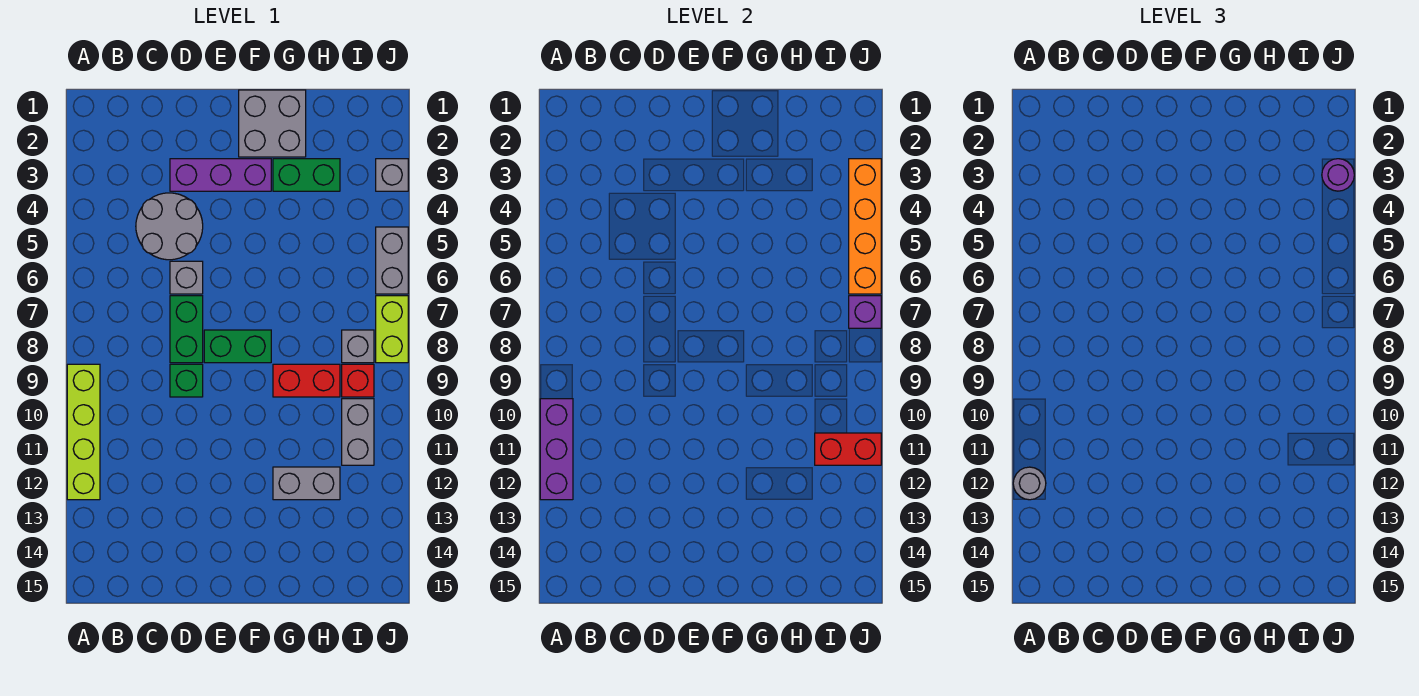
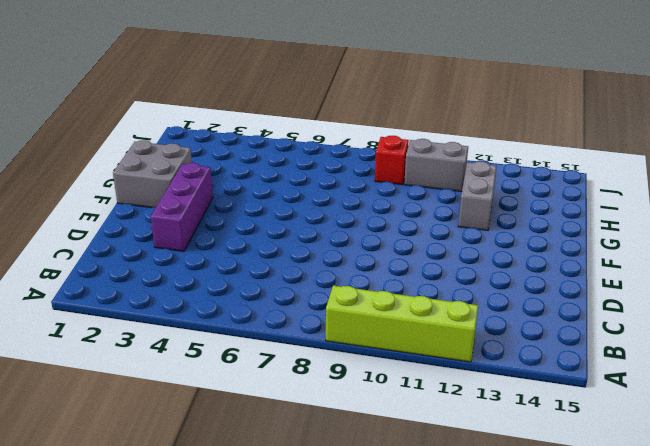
none -> grey 2x2 round brick [136,193,203,260]
none -> grey 1x1 brick [170,261,203,294]
none -> green 1x2 brick [170,296,203,363]

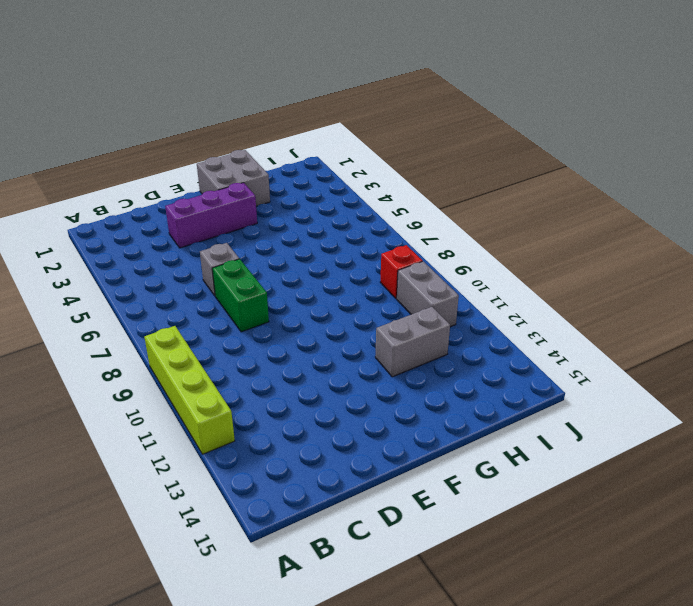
none -> grey 2x2 round brick [136,193,203,260]
none -> green 1x1 brick [170,364,203,397]
none -> green 1x2 brick [204,330,271,363]

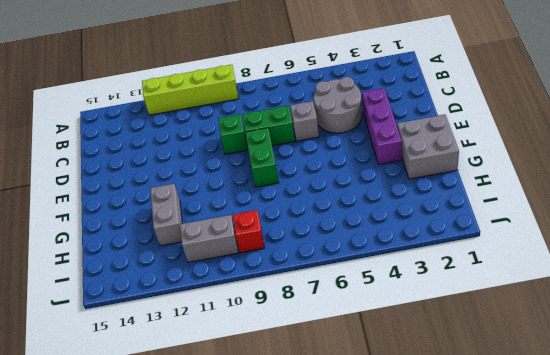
none -> green 1x2 brick [273,159,340,191]
none -> red 1x2 brick [273,364,340,397]
none -> grey 1x1 brick [342,330,374,363]

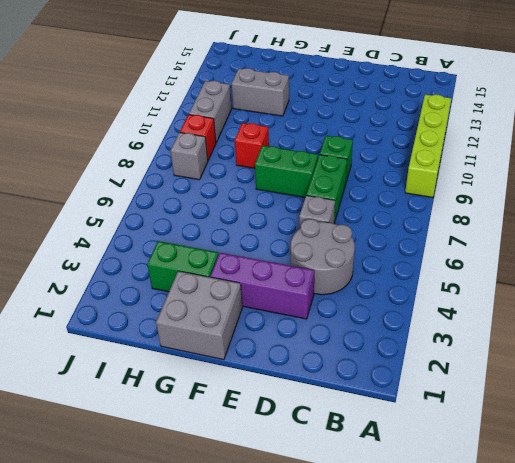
red 1x1 brick [235,123,269,168] -> red 1x2 brick [273,364,340,397]
none -> grey 1x1 brick [376,159,408,191]
none -> grey 1x2 brick [376,227,408,294]
none -> lime 1x2 brick [376,296,408,363]

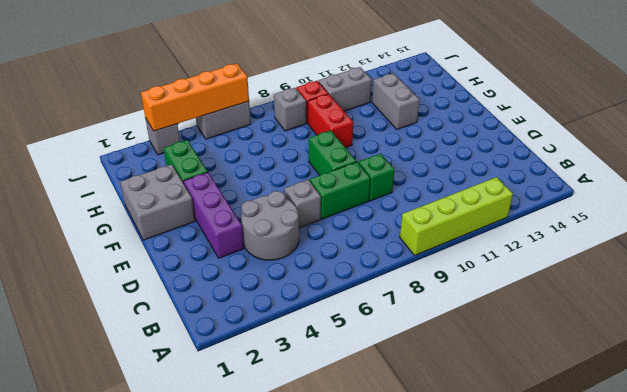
none -> lime 1x2 brick [376,296,408,363]
none -> purple 1x3 brick [540,399,573,500]
none -> red 1x2 brick [815,433,881,465]

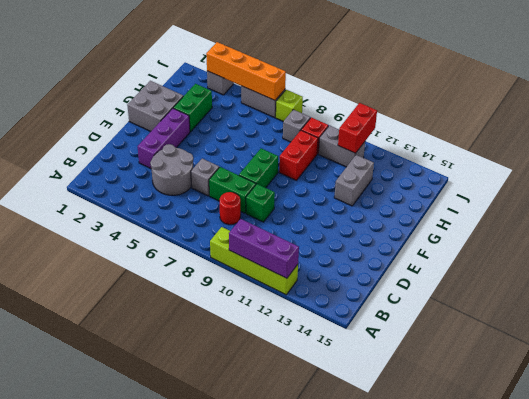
red 1x1 round brick [219,192,241,225] -> none
lime 1x1 brick [276,90,303,121] -> lime 1x2 brick [376,296,408,363]
none -> purple 1x1 brick [849,296,881,328]
none -> grey 1x1 round brick [1013,467,1046,500]
none -> purple 1x1 round brick [1322,159,1354,191]

